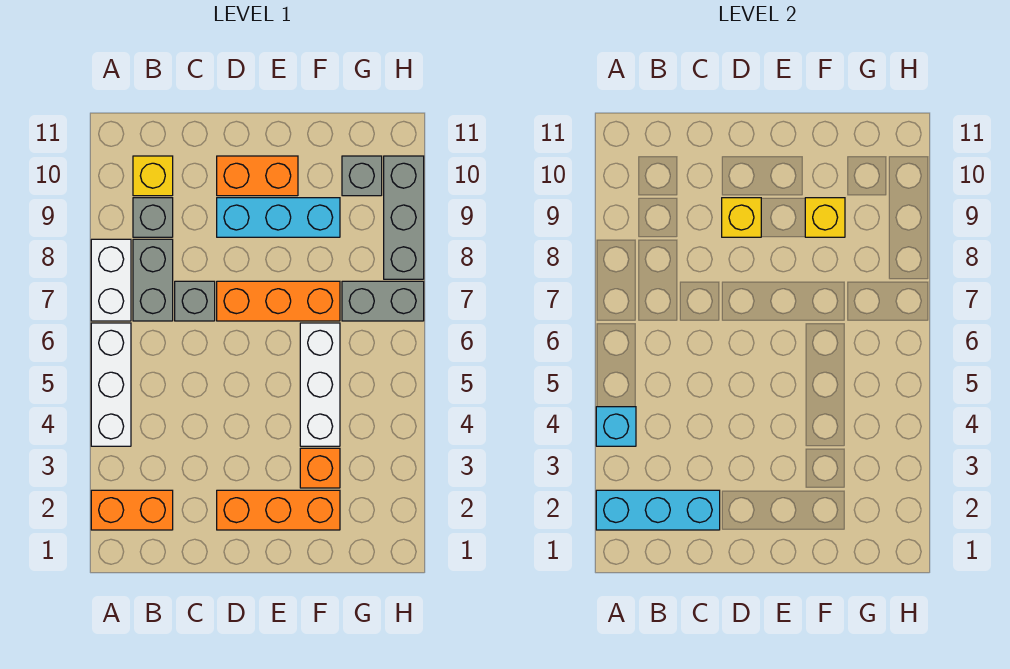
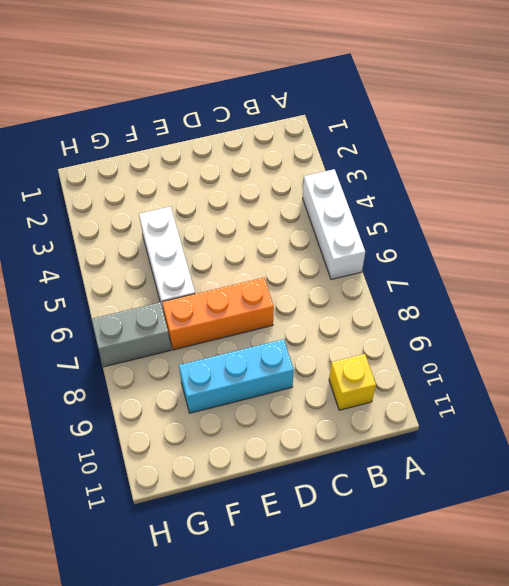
none -> orange 1x2 brick [91,490,173,530]
none -> white 1x2 brick [91,239,131,321]
none -> grey 1x2 brick [133,239,173,321]

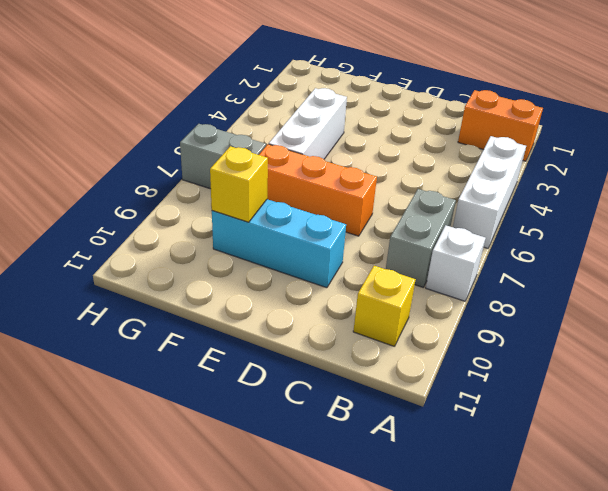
white 1x1 brick [426,225,486,301] -> white 1x2 brick [91,239,131,321]
none -> grey 1x1 brick [133,198,173,237]
none -> grey 1x1 brick [175,281,215,321]
none -> orange 1x3 brick [217,490,340,530]

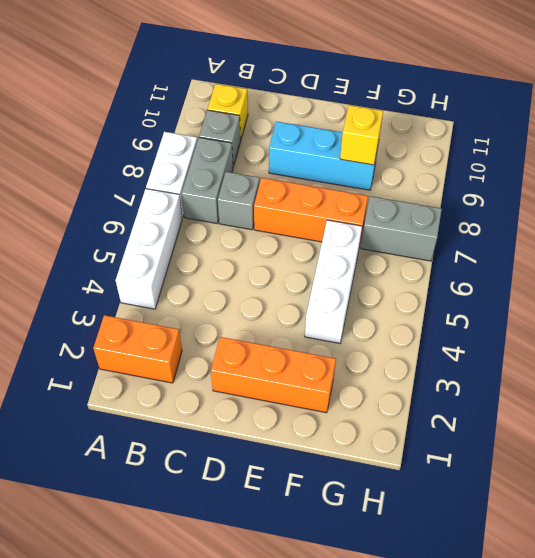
none -> orange 1x2 brick [217,156,298,196]
none -> orange 1x1 brick [300,448,340,488]
none -> grey 1x1 brick [342,156,382,196]

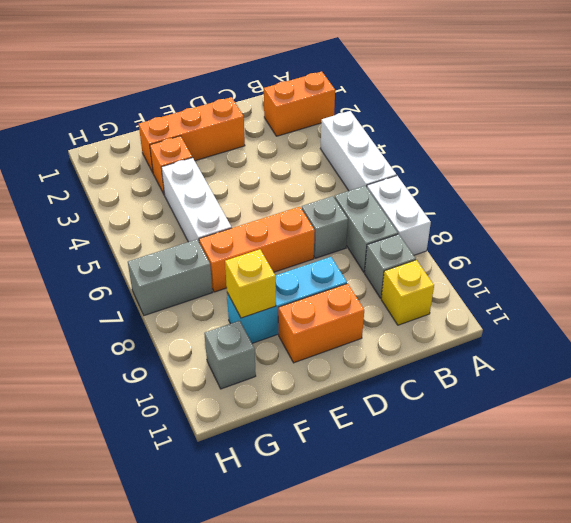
none -> grey 1x3 brick [384,156,424,279]
none -> cyan 1x3 brick [596,490,720,530]
none -> cyan 1x1 brick [596,407,636,446]

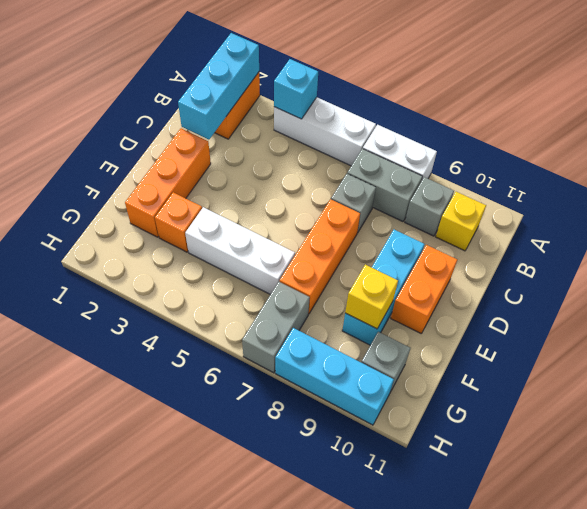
cyan 1x3 brick [275,328,394,425] -> grey 1x3 brick [384,156,424,279]
none -> yellow 1x1 brick [722,198,761,237]

